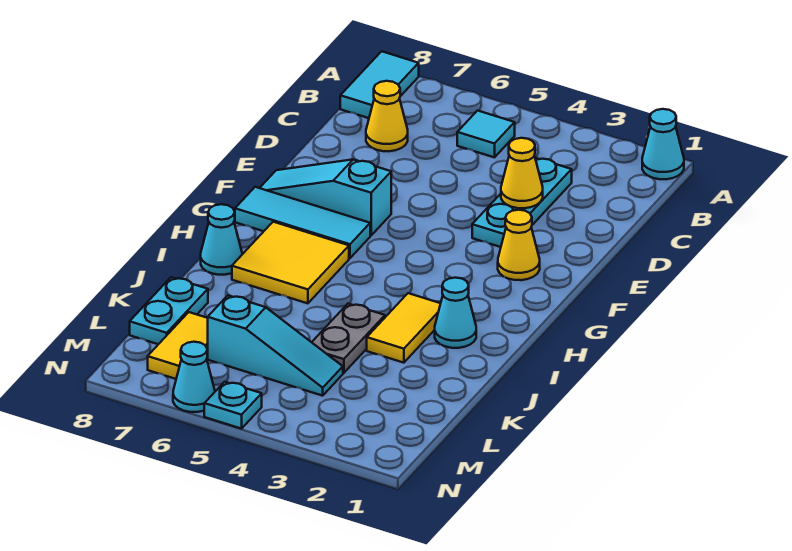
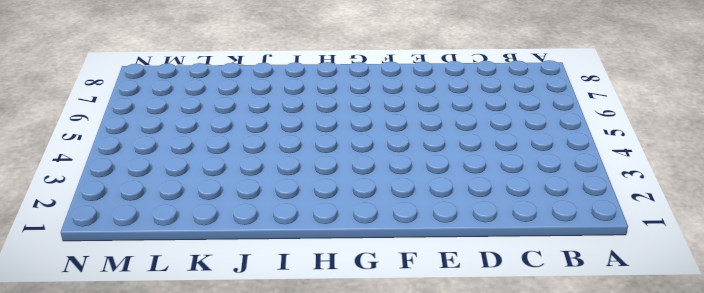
none -> cyan 1x1 cone [642,109,684,179]
none -> cyan 1x2 tile [340,51,419,118]
none -> cyan 1x1 tile [457,111,515,157]

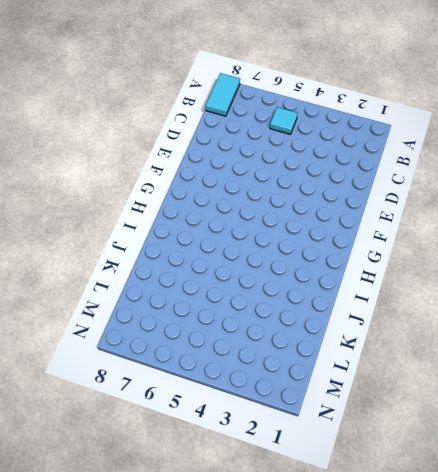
none -> cyan 1x1 cone [642,109,684,179]
none -> cyan 1x3 plate [472,158,572,247]
none -> yellow 1x1 cone [366,81,408,151]

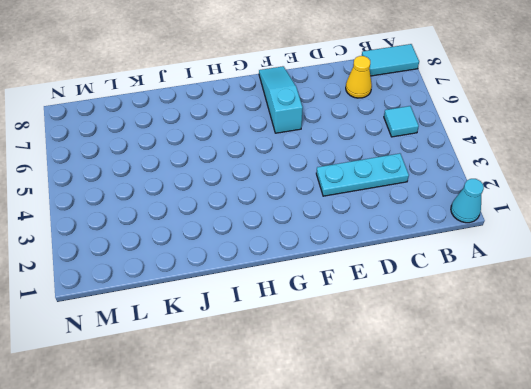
none -> yellow 1x1 cone [498,210,540,280]
none -> cyan 1x3 tile [235,187,370,258]
none -> yellow 2x2 tile [232,222,349,303]

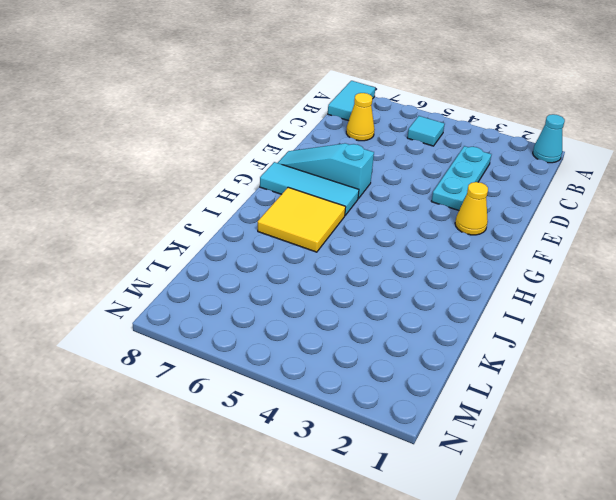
none -> cyan 1x1 cone [435,278,476,348]
none -> yellow 1x2 tile [367,293,441,363]
none -> cyan 1x1 cone [201,204,242,275]

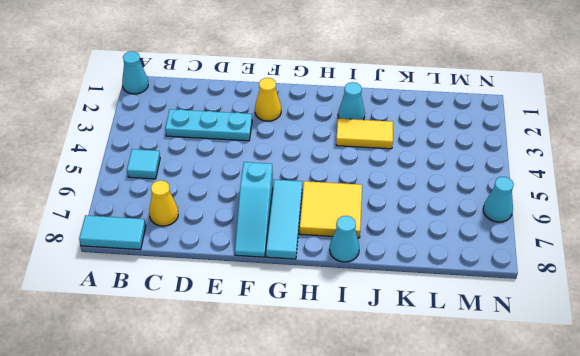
none -> grey 1x2 plate [312,304,385,373]
none -> cyan 1x2 plate [130,277,208,344]
none -> cyan 1x3 slope [208,296,343,396]

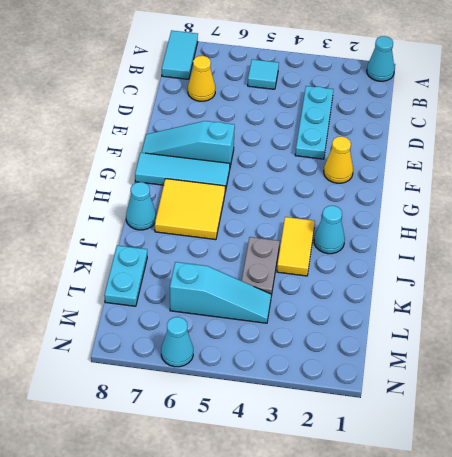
none -> yellow 1x2 tile [148,312,208,379]
none -> cyan 1x1 plate [204,382,262,429]
none -> yellow 1x1 cone [501,138,543,208]

